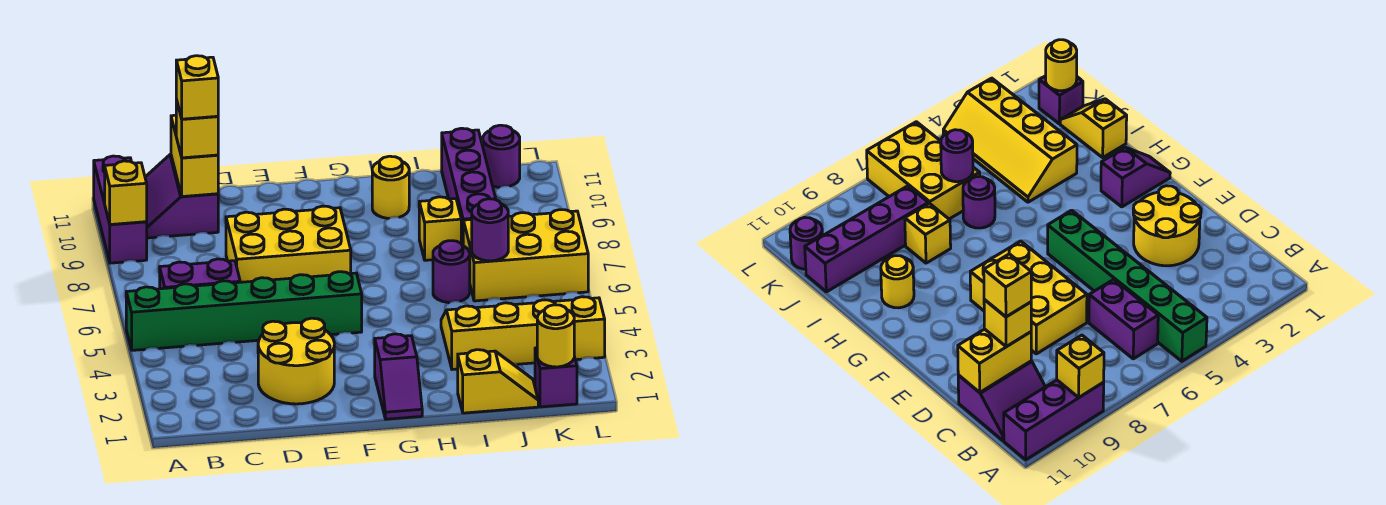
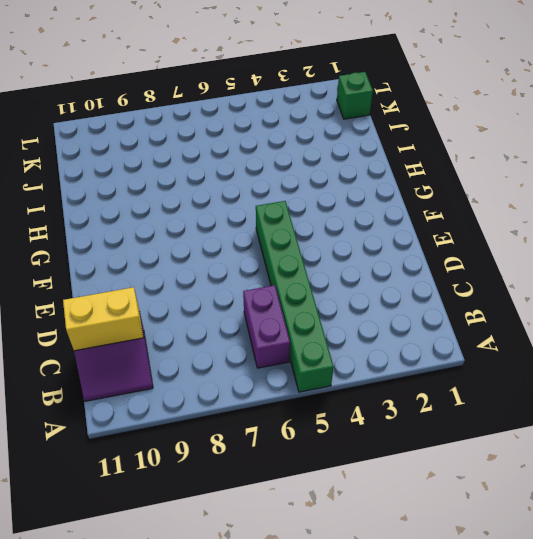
green 1x1 brick [337,72,373,119] -> purple 1x1 brick [535,348,577,407]
none -> purple 1x3 brick [94,156,147,263]
none -> yellow 2x2 round brick [258,318,334,404]
none -> yellow 2x3 brick [226,206,351,282]

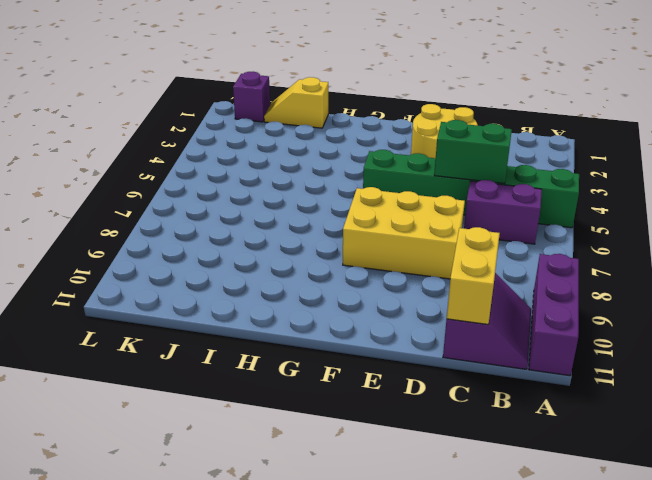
green 1x2 brick [434,120,512,184] -> none
none -> purple 1x2 slope [375,334,422,419]
none -> yellow 1x1 round brick [372,156,409,218]
none -> yellow 2x4 slope [441,297,605,369]

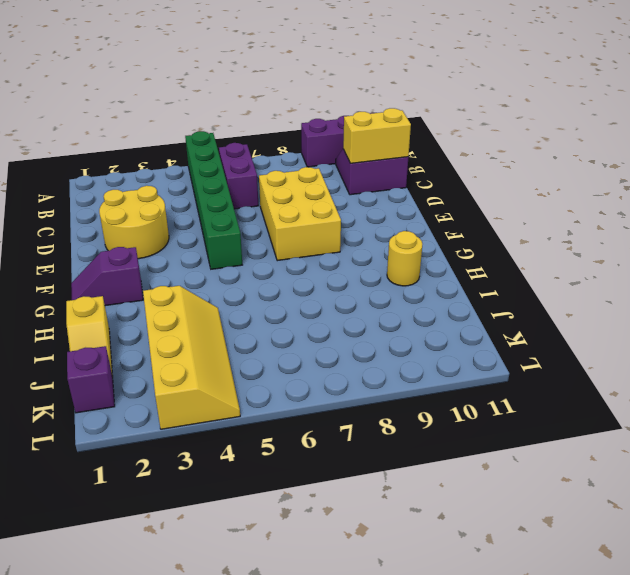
none -> purple 1x1 round brick [433,241,470,303]
none -> yellow 1x1 brick [419,197,461,260]
none -> yellow 2x3 brick [463,210,588,301]

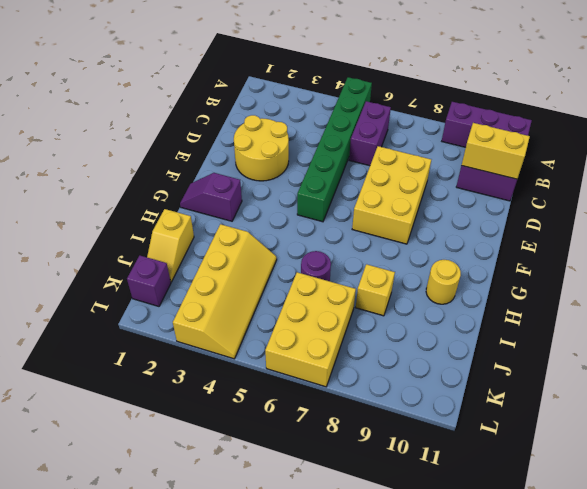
none -> purple 1x4 brick [442,128,496,246]
none -> purple 1x1 round brick [483,125,520,187]
none -> yellow 1x1 brick [105,161,147,224]

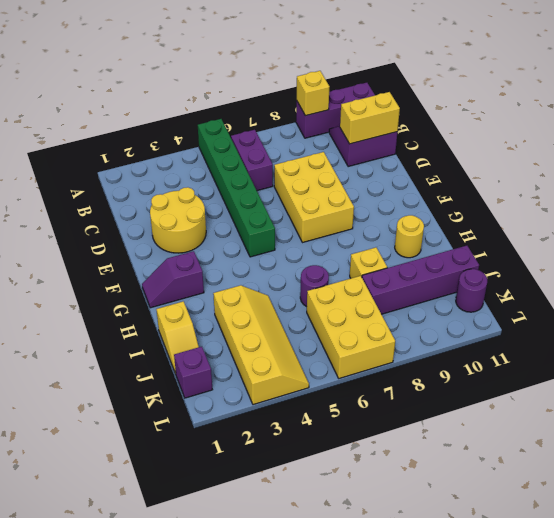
none -> purple 1x1 round brick [472,199,508,261]
none -> yellow 1x1 round brick [537,305,574,367]
none -> yellow 1x1 brick [176,99,218,158]

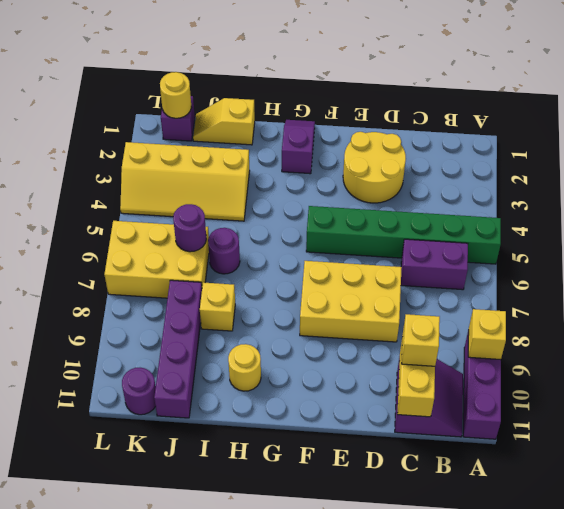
none -> yellow 1x1 brick [176,56,218,119]

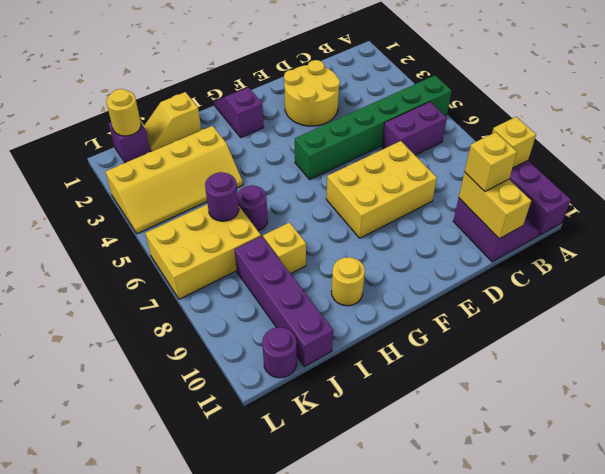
none -> yellow 1x1 brick [176,56,218,119]

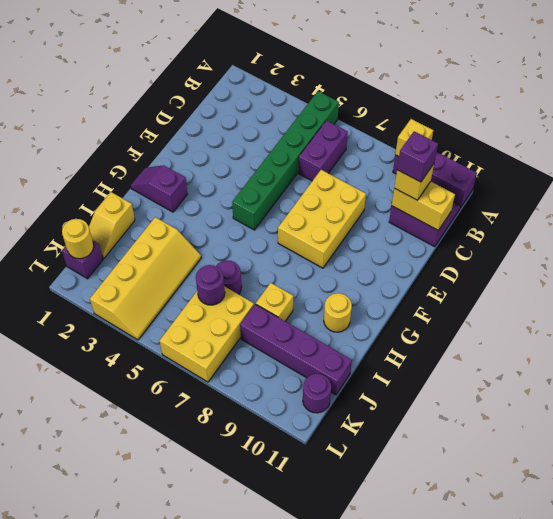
purple 1x1 brick [397,131,438,182] -> yellow 1x1 brick [176,56,218,119]
none -> yellow 2x2 round brick [258,318,334,404]

